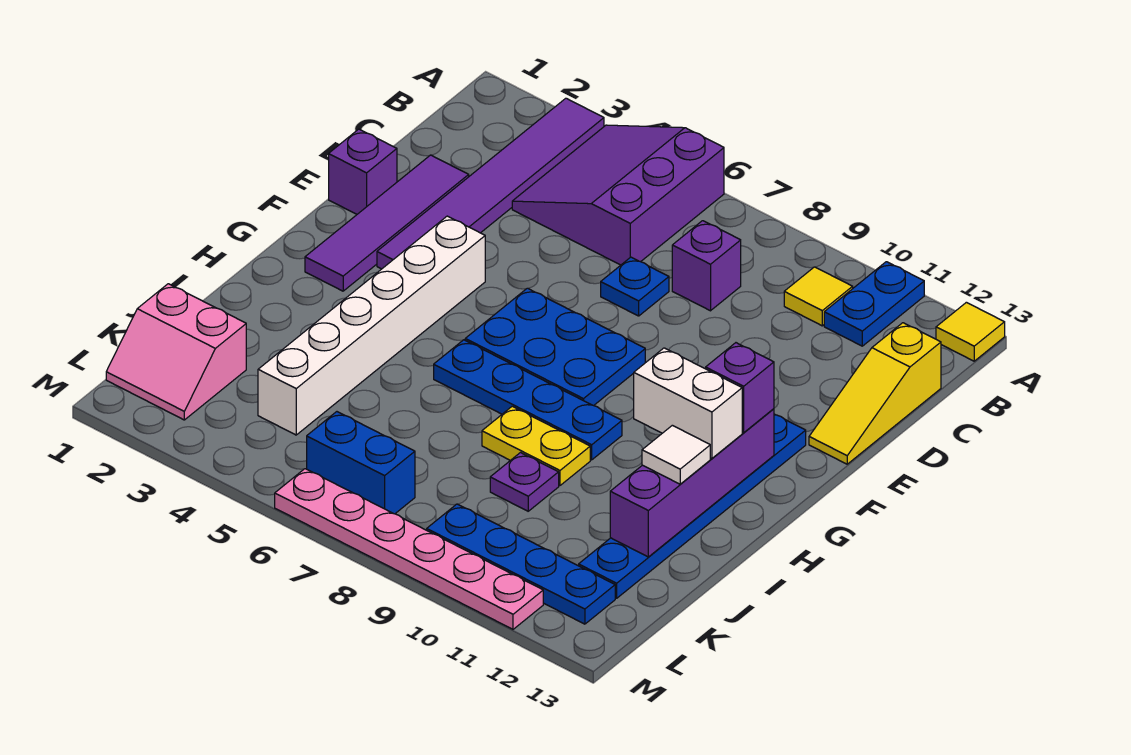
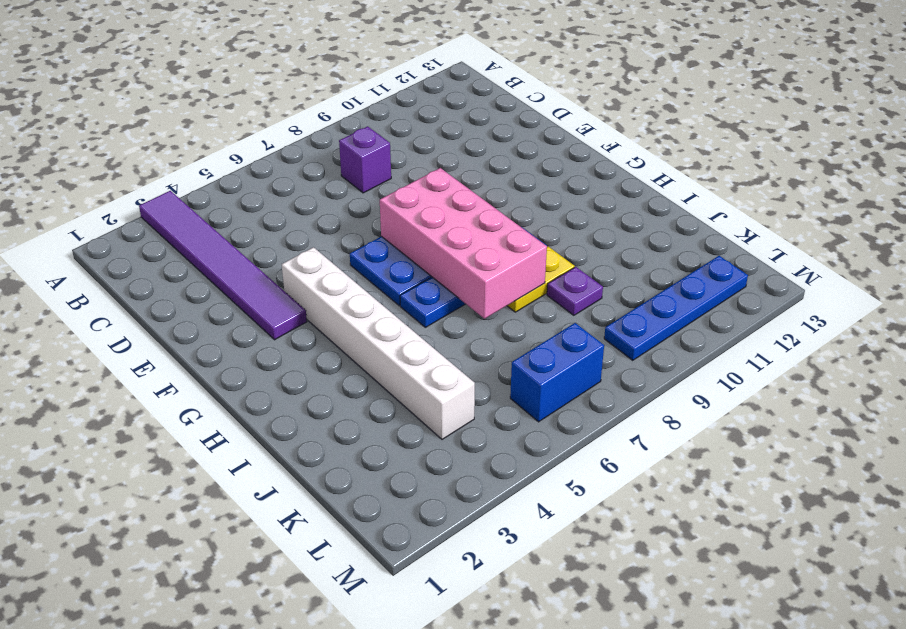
pink 2x4 brick [380,168,547,319] -> none
none -> purple 3x3 slope [512,125,724,265]
none -> blue 1x2 plate [824,262,924,346]
none -> yellow 1x1 tile [936,302,1005,361]

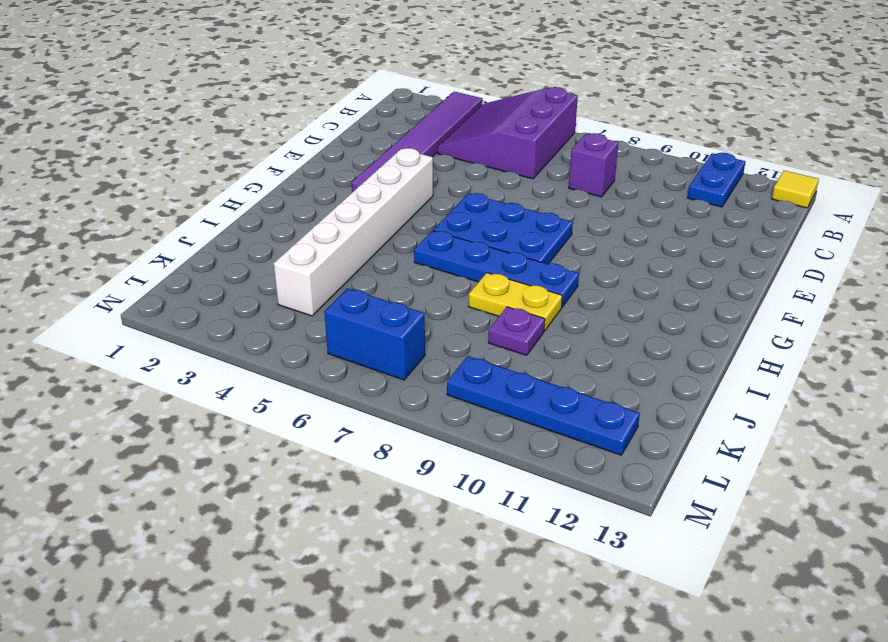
none -> yellow 1x1 tile [784,267,853,326]
none -> yellow 1x3 slope [809,323,941,464]
none -> purple 1x4 tile [305,155,469,291]

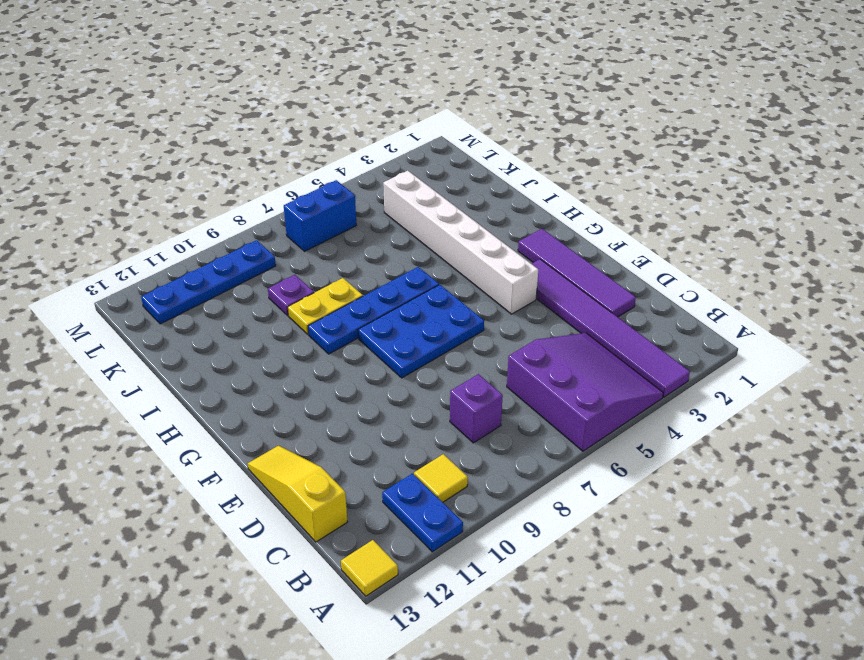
none -> blue 1x1 plate [601,257,669,316]
none -> purple 1x1 brick [329,129,397,214]
none -> blue 1x6 plate [579,414,806,598]

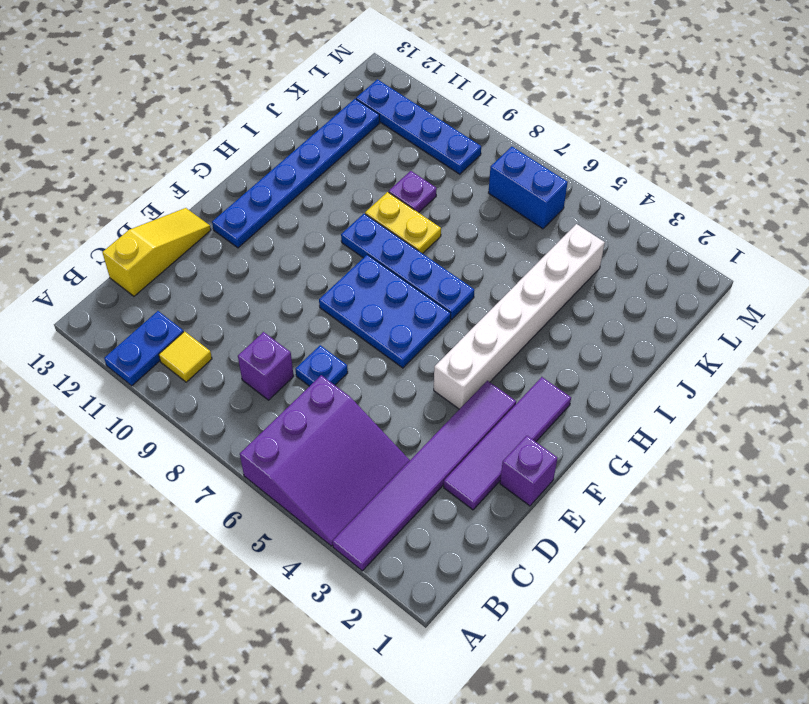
none -> yellow 1x1 tile [936,302,1005,361]
none -> pink 2x2 slope [106,284,246,420]
none -> pink 1x6 plate [275,469,543,629]

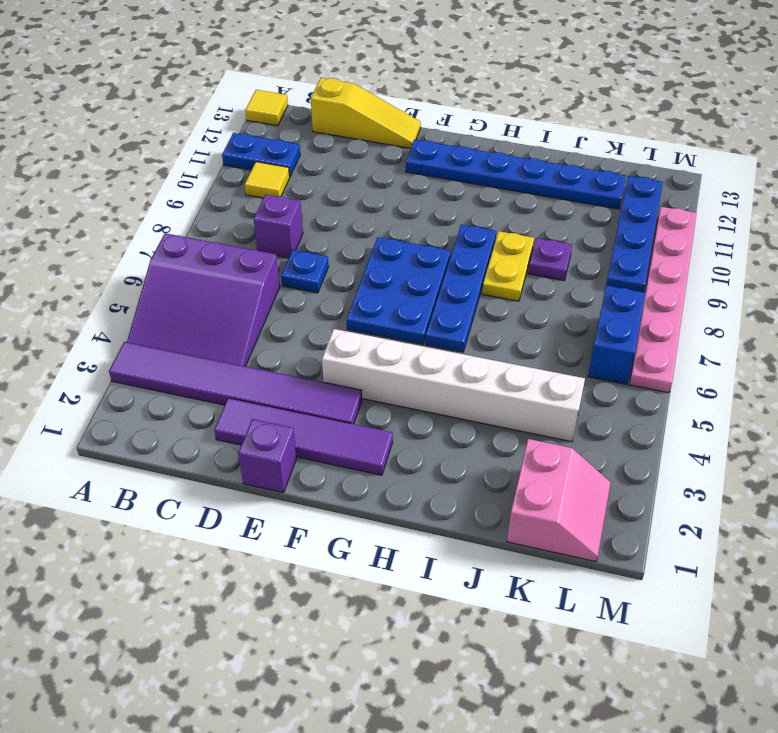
none -> purple 1x4 brick [610,409,774,557]
none -> purple 1x1 brick [706,343,774,433]
none -> white 1x2 brick [634,348,742,458]

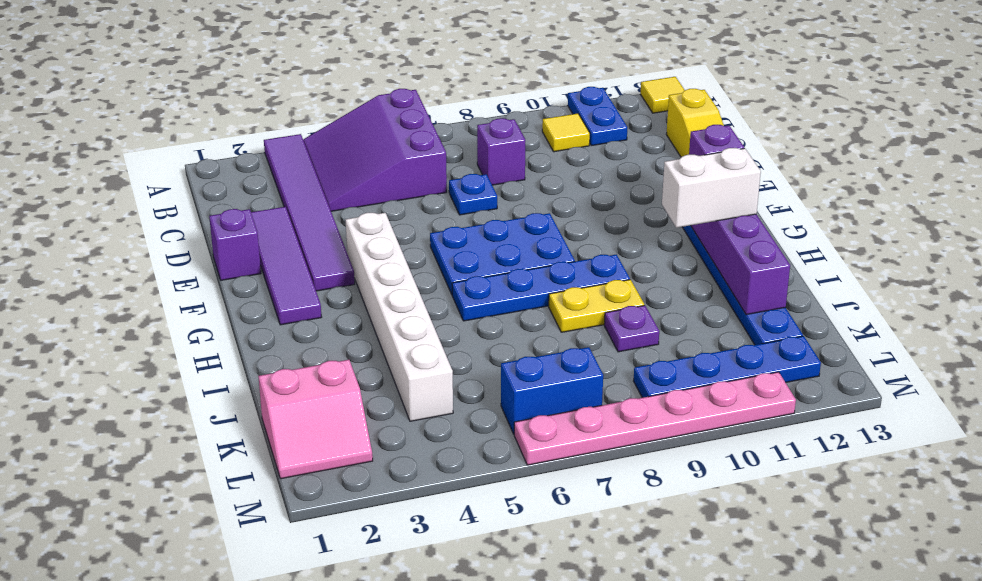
none -> white 1x1 tile [642,425,710,484]

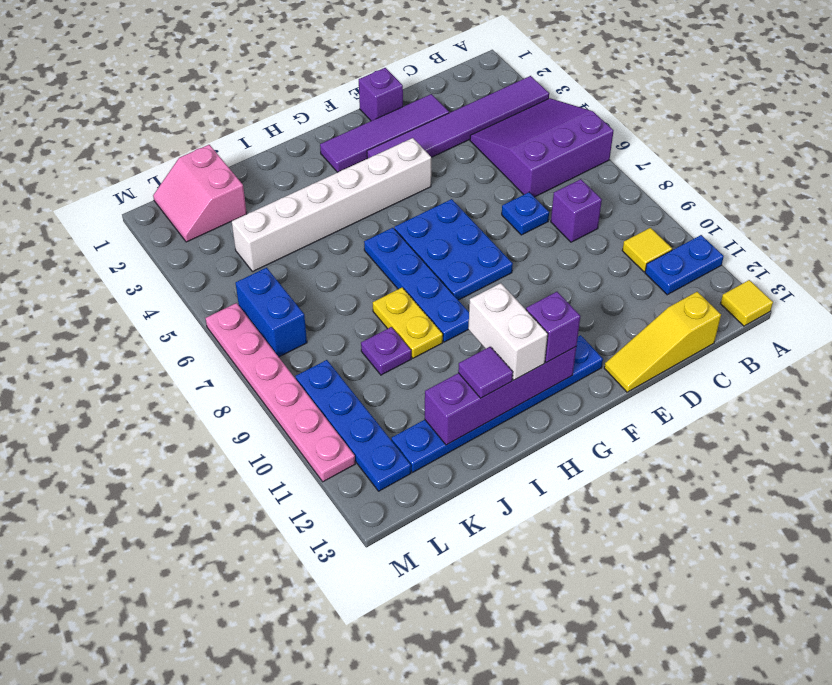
purple 1x1 tile [458,347,513,398] -> white 1x1 tile [642,425,710,484]

